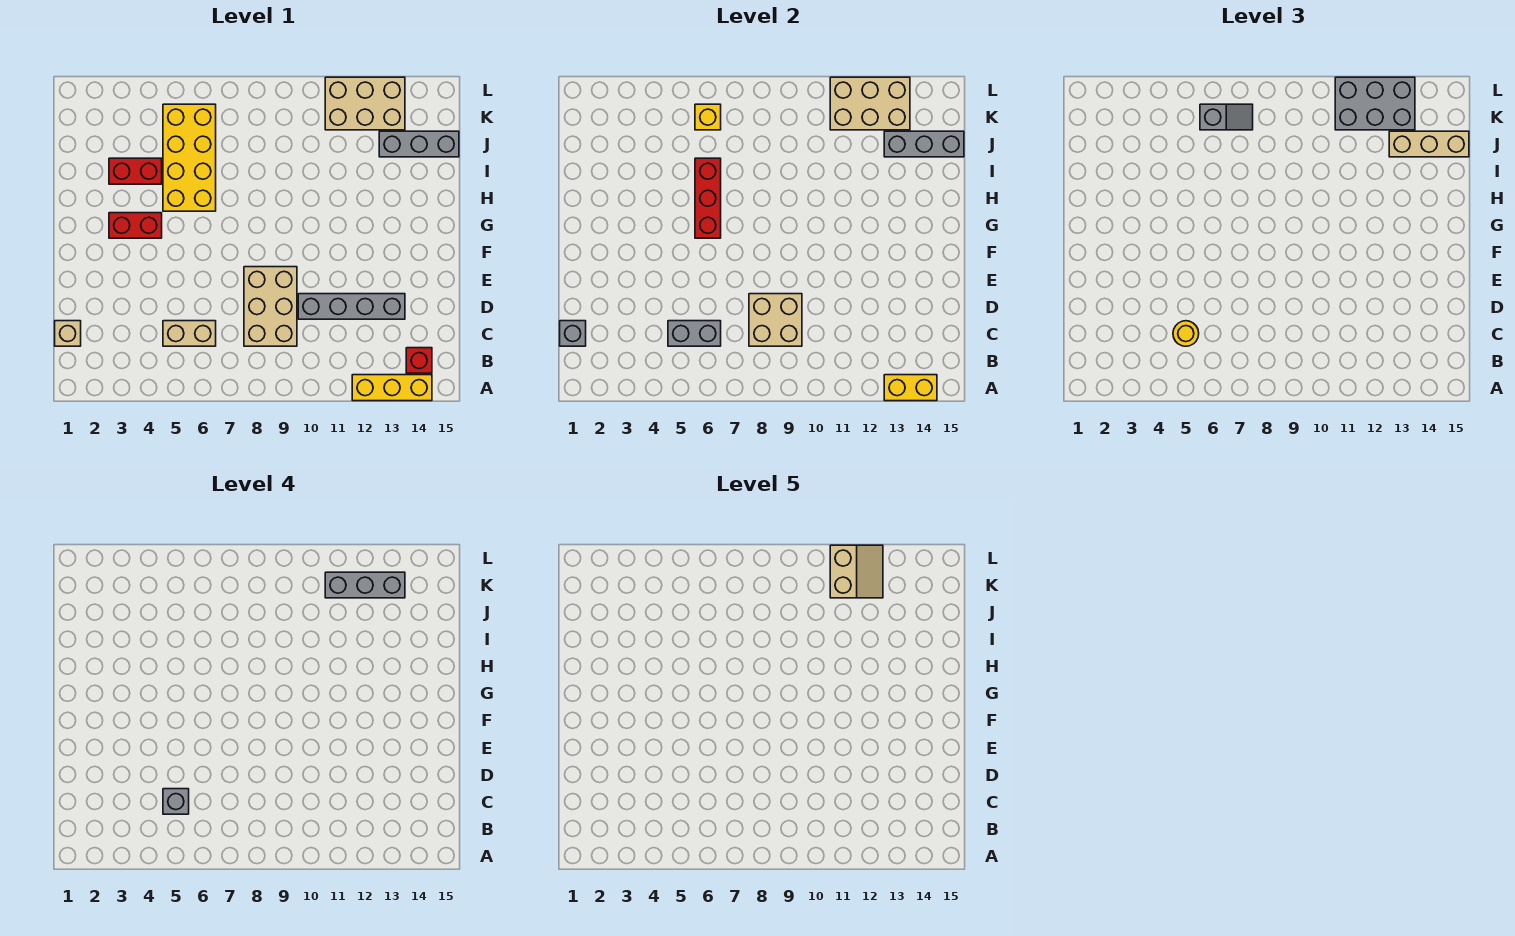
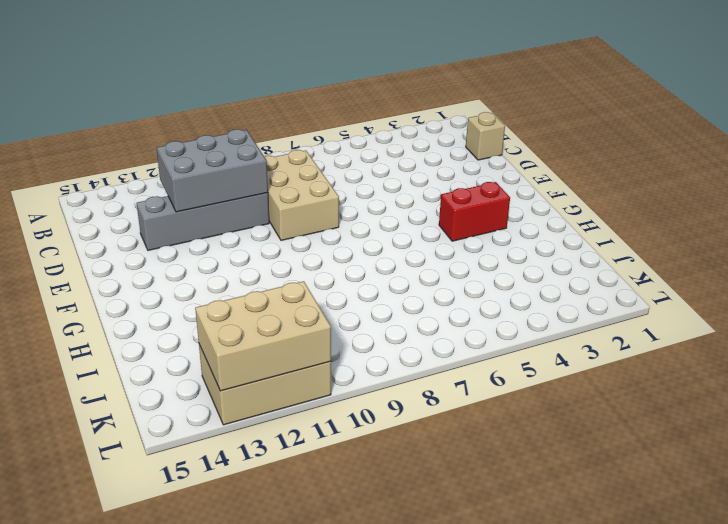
grey 2x3 brick [157,129,268,212] -> grey 2x3 brick moved to [1335,77,1415,130]
none -> yellow 1x3 brick [352,375,432,401]
none -> red 1x1 brick [406,348,432,373]
none -> tan 1x2 brick [163,321,216,346]

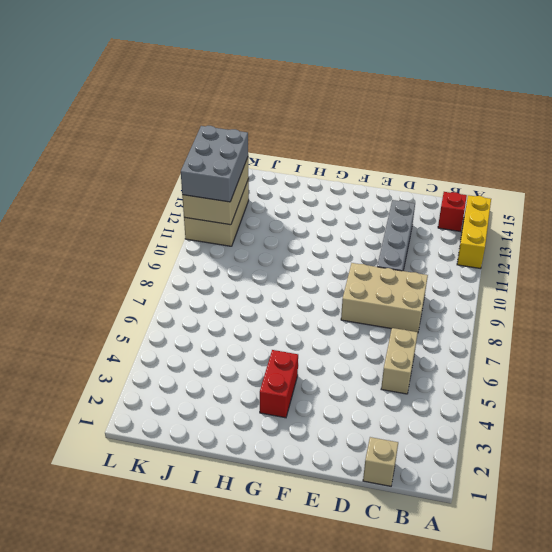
none -> yellow 2x4 brick [163,104,216,211]
none -> red 1x2 brick [109,158,162,184]
none -> grey 1x3 brick [379,131,459,157]

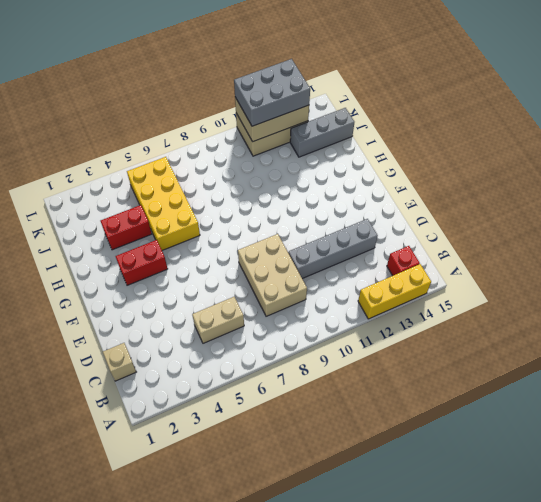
none -> yellow 1x2 brick [884,375,937,401]
none -> grey 1x1 brick [560,321,586,346]
none -> grey 1x2 brick [668,321,721,346]

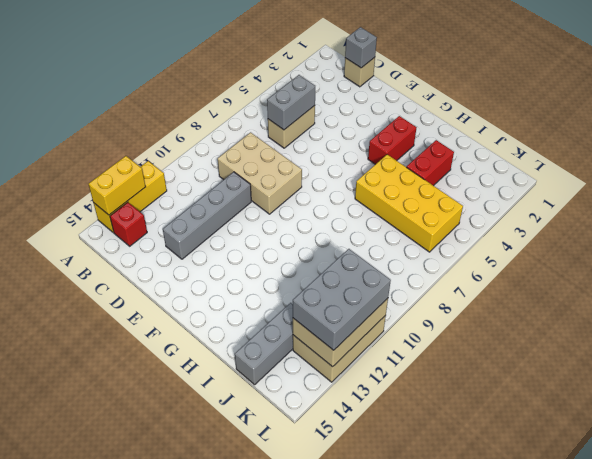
none -> tan 2x2 brick [749,294,802,346]
none -> red 1x3 brick [695,158,721,238]
none -> grey 1x3 brick [884,131,964,157]

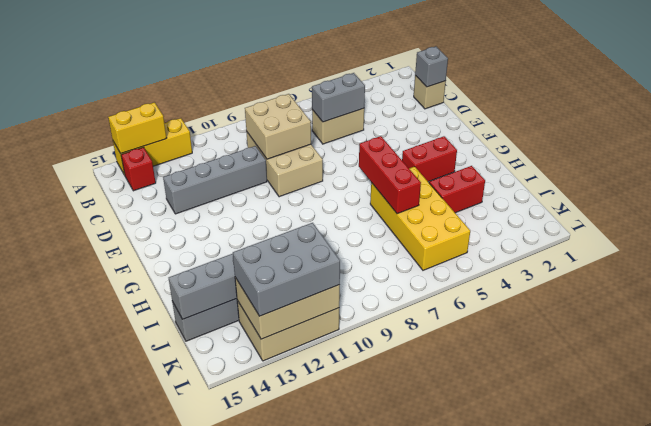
none -> yellow 1x1 brick [695,104,721,130]
none -> yellow 1x1 round brick [1173,321,1199,346]
none -> tan 1x3 brick [1389,131,1469,157]

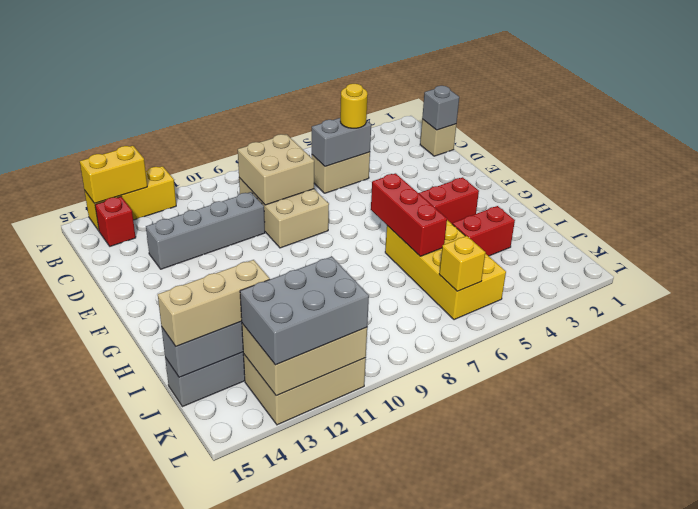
none -> grey 1x2 slope [1200,104,1253,130]
none -> grey 1x1 brick [163,789,189,814]
none -> grey 1x3 brick [325,572,405,598]

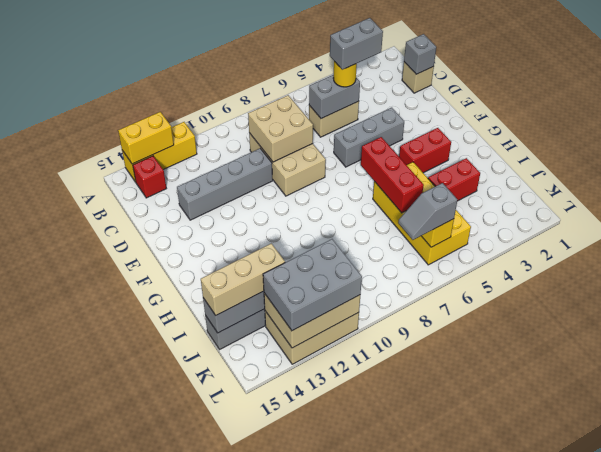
grey 1x2 brick [330,18,383,70] -> grey 1x1 brick [163,789,189,814]
grey 1x3 brick [334,108,404,167] -> grey 1x3 brick moved to [325,572,405,598]
none -> tan 2x2 slope [830,545,883,598]

